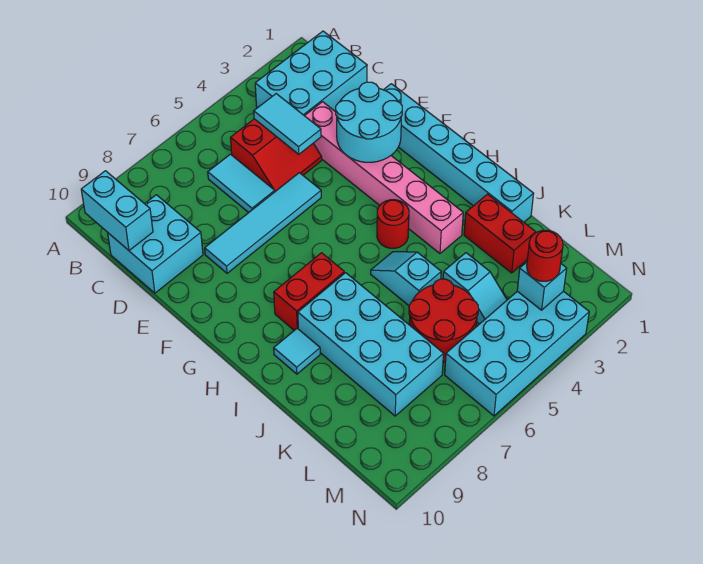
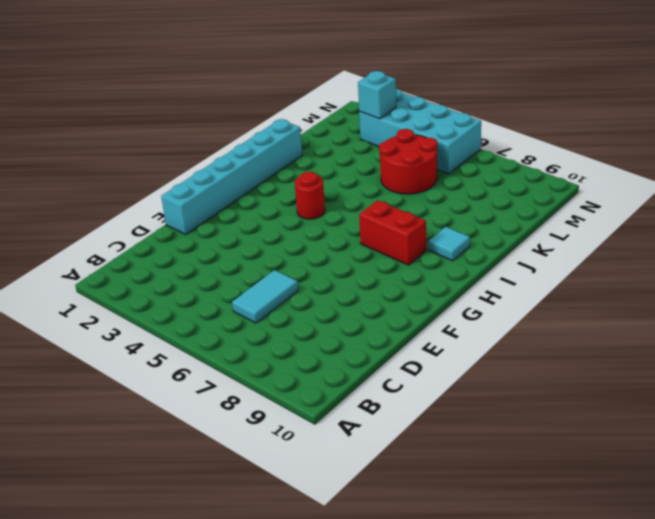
none -> cyan 2x3 brick [255,31,367,116]
none -> red 2x2 slope [231,119,322,191]
none -> cyan 2x2 brick [108,195,203,293]

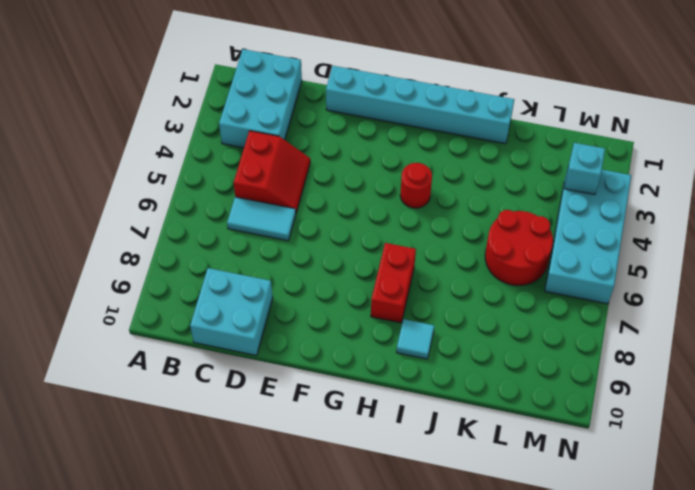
none -> pink 1x6 brick [305,102,463,253]
none -> cyan 1x4 tile [205,173,321,273]
none -> cyan 1x2 slope [371,252,441,305]

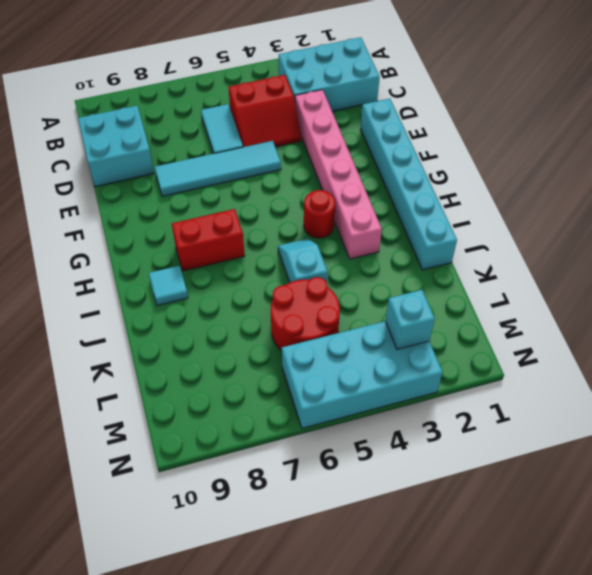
none -> cyan 2x4 brick [298,273,444,416]
none -> red 1x2 brick [464,194,536,273]
none -> cyan 1x2 slope [443,253,507,324]

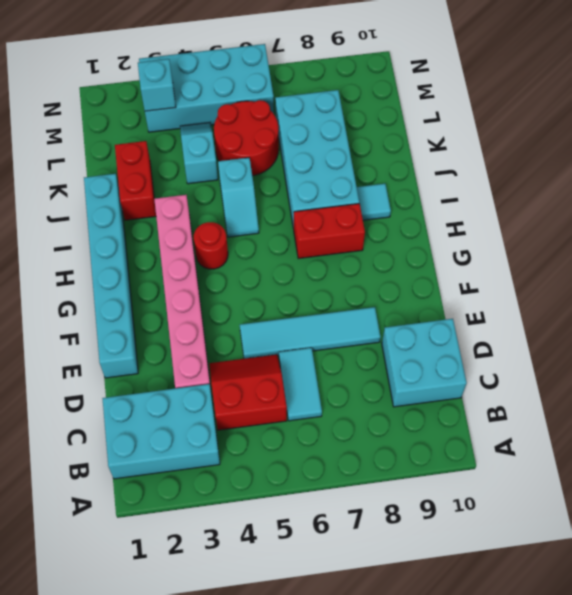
none -> cyan 1x2 brick [81,171,153,250]
none -> cyan 1x2 tile [254,94,321,154]
none -> cyan 2x2 round brick [336,82,402,162]

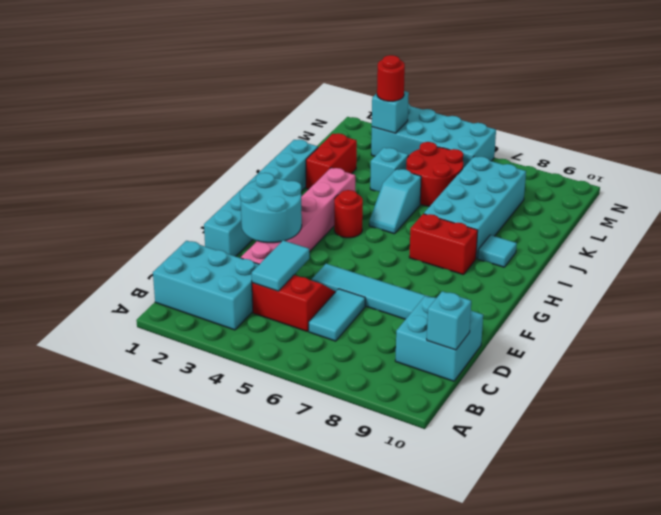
cyan 1x1 brick [427,291,471,350] -> cyan 1x2 brick [81,171,153,250]

